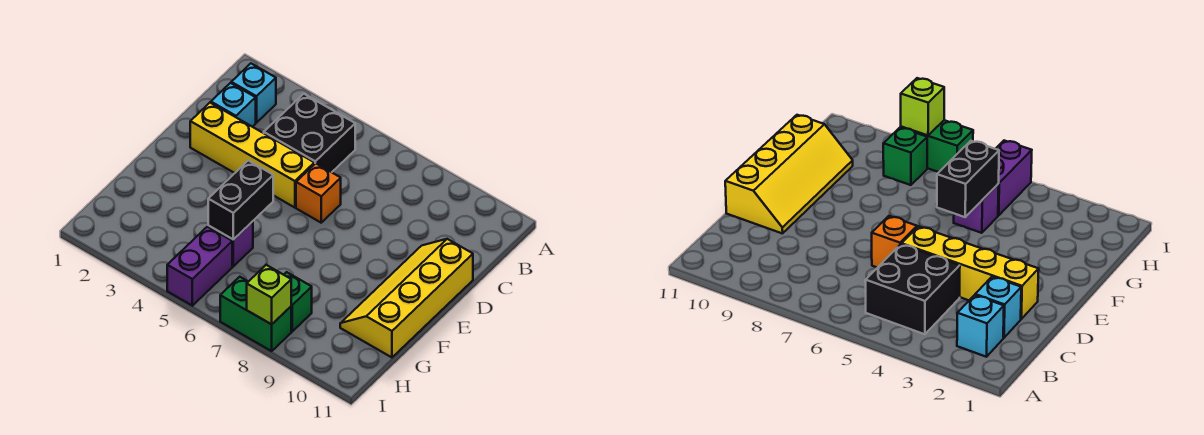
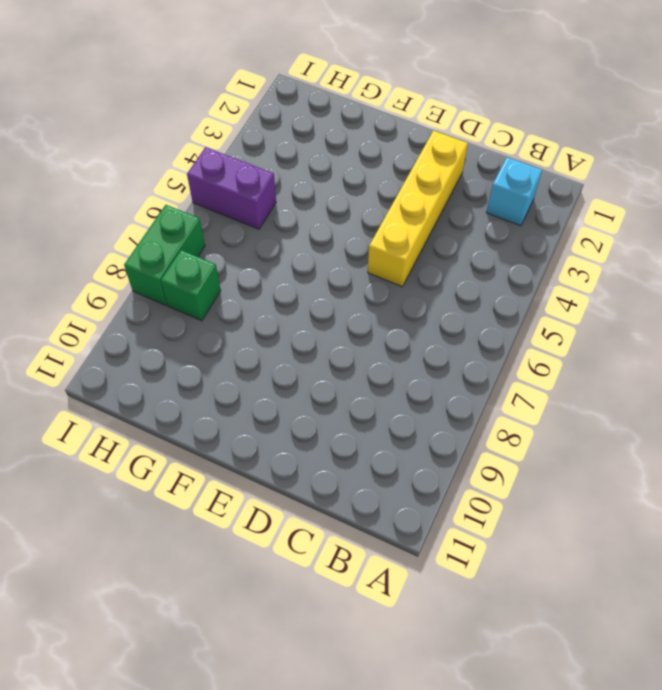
none -> black 2x2 brick [264,94,355,172]
none -> cyan 1x1 brick [211,83,256,127]
none -> orange 1x1 brick [296,163,341,223]

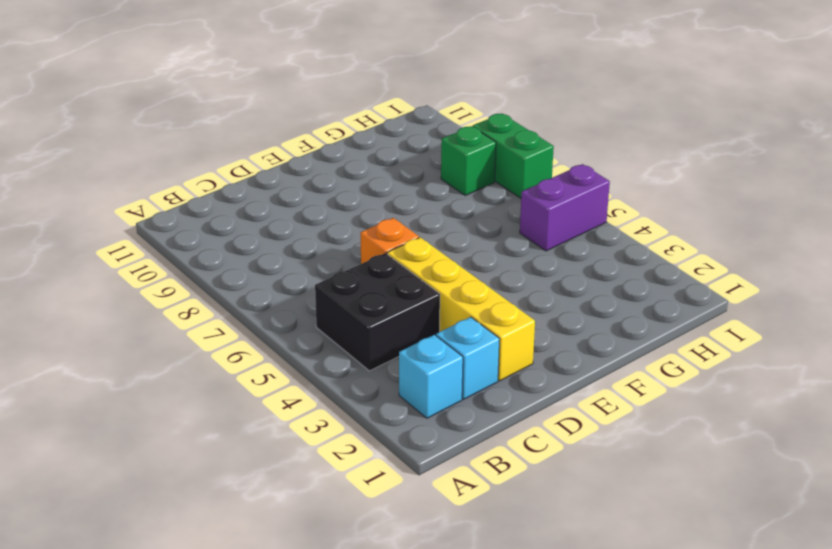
none -> yellow 2x4 slope [340,239,473,357]
none -> purple 1x1 brick [208,221,253,266]
none -> black 1x2 brick [208,160,273,240]

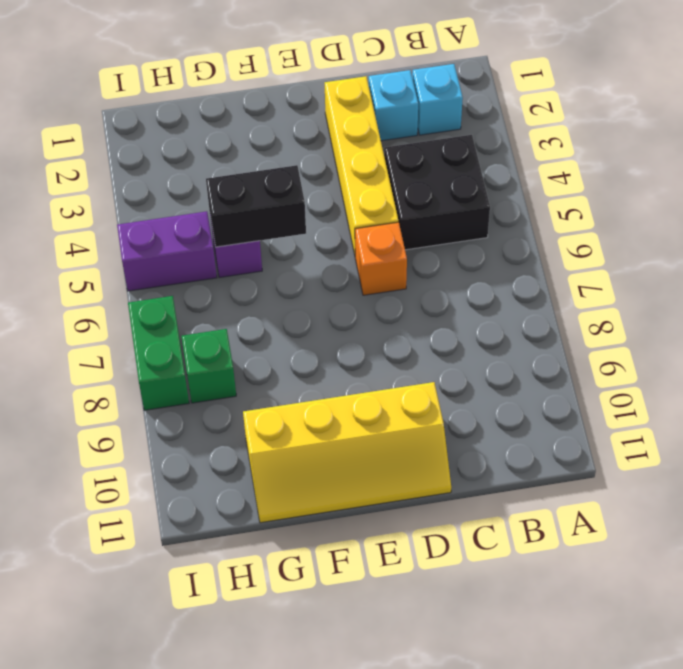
yellow 2x4 slope [243,382,451,523] -> yellow 2x4 slope turned to [340,239,473,357]
none -> lime 1x1 brick [247,265,291,324]

